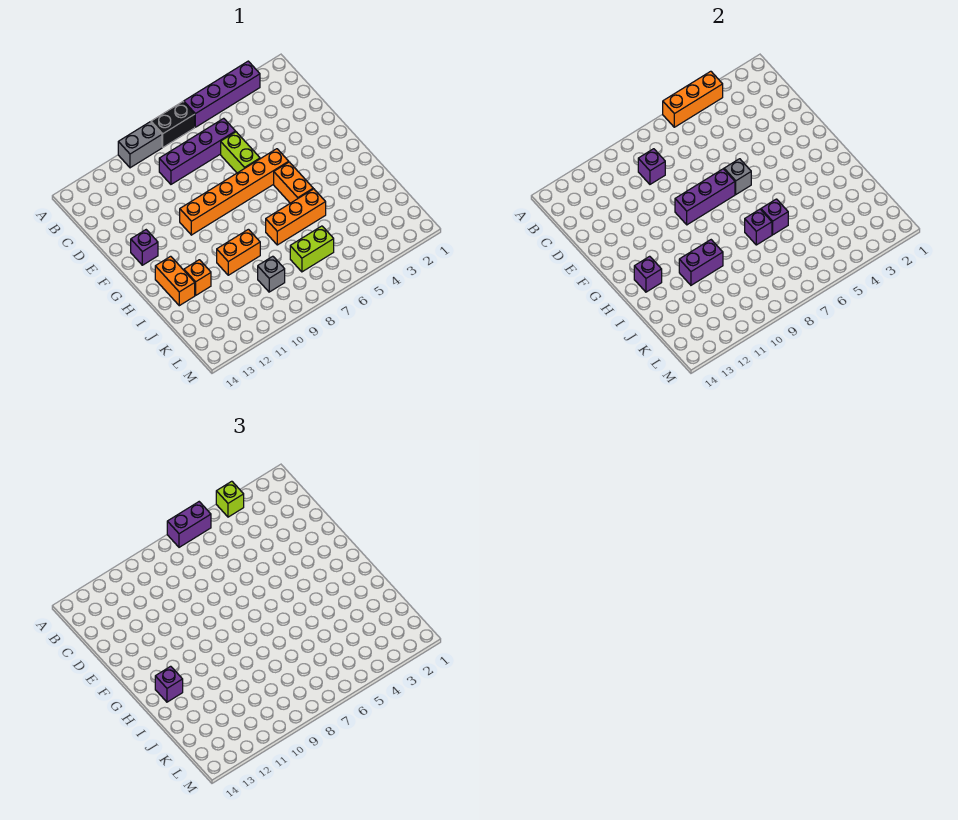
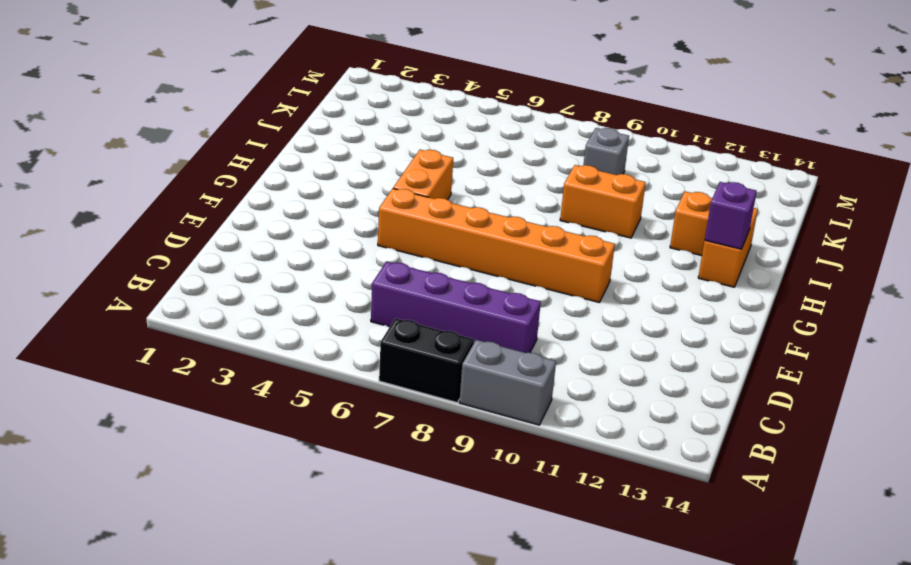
none -> purple 1x4 brick [184,61,260,127]
none -> lime 1x2 brick [221,132,260,173]
none -> purple 1x1 brick [131,230,158,265]

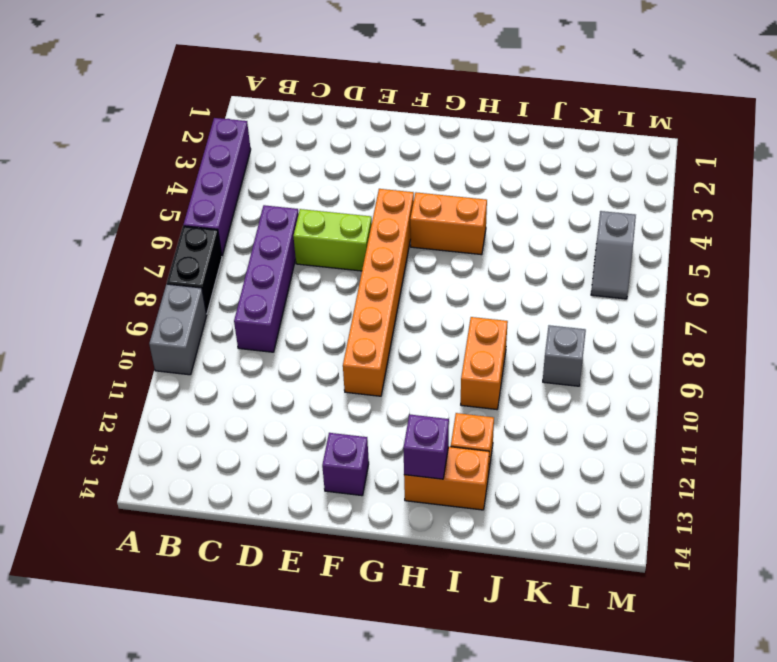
grey 1x2 slope [591,211,636,299] -> none
none -> orange 1x3 brick [266,189,326,245]
none -> lime 1x2 brick [290,226,334,272]
none -> orange 1x3 brick [663,71,723,127]

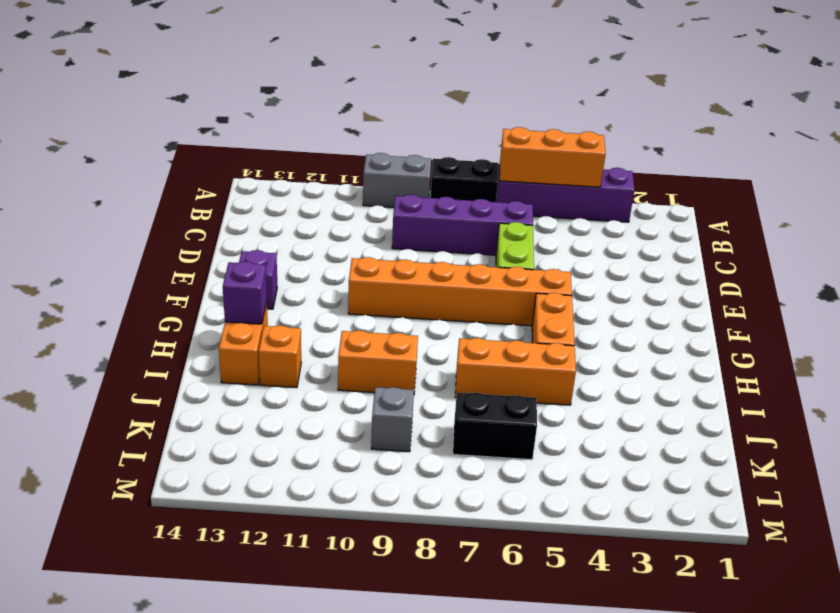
black 1x2 brick [453,392,537,460] -> lime 1x2 brick [290,226,334,272]
none -> purple 1x1 brick [638,149,665,184]
none -> grey 1x1 brick [724,159,751,194]
none -> purple 1x3 brick [675,169,735,225]

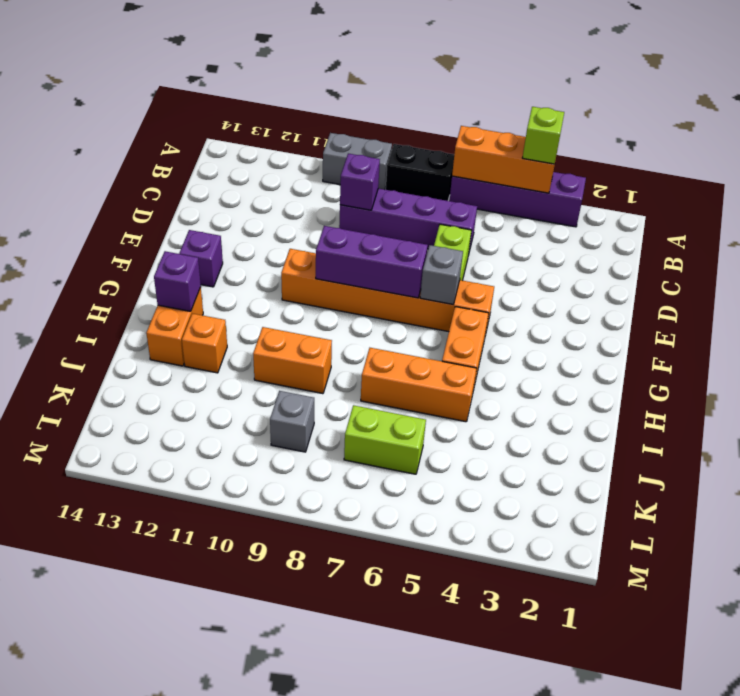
none -> purple 1x1 brick [761,199,788,235]
none -> purple 1x1 brick [745,209,772,245]
none -> purple 1x2 brick [679,240,723,285]

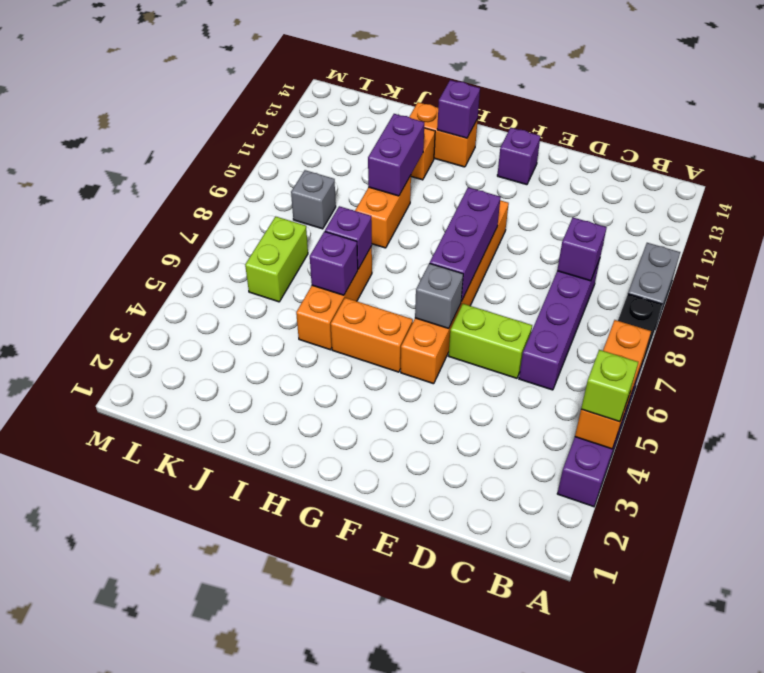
none -> purple 1x2 brick [167,502,211,547]
none -> purple 1x1 brick [155,666,183,702]

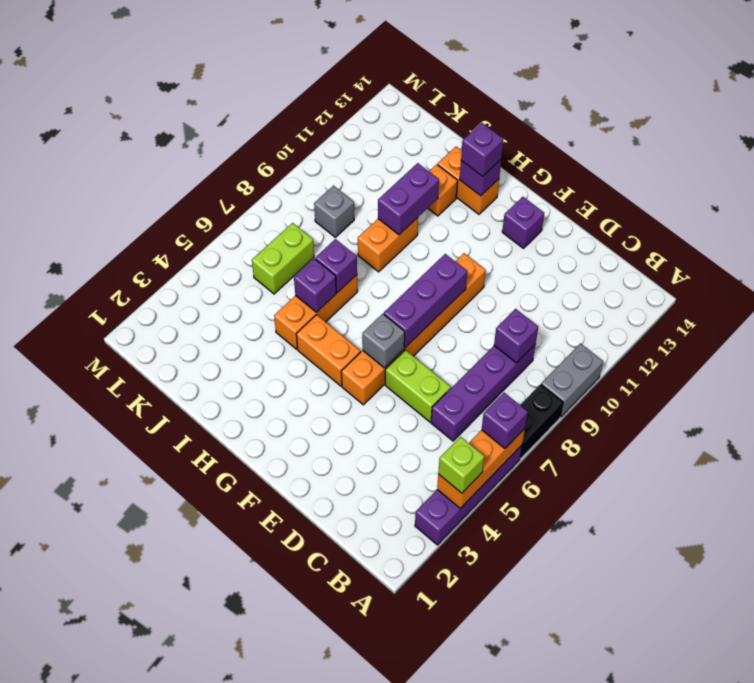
purple 1x1 brick [482,393,528,448] -> purple 1x2 brick [167,502,211,547]

